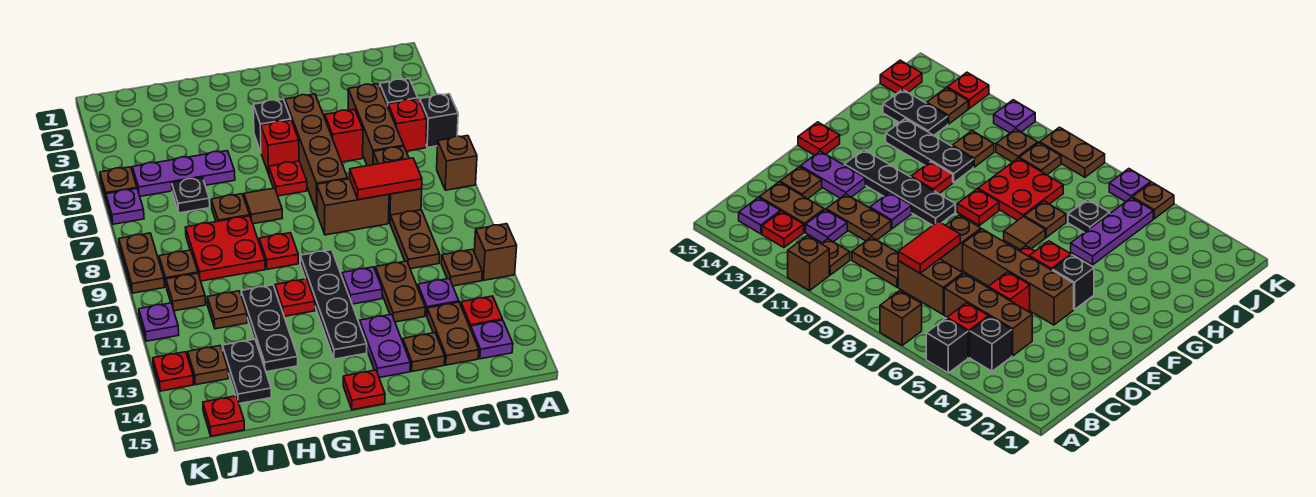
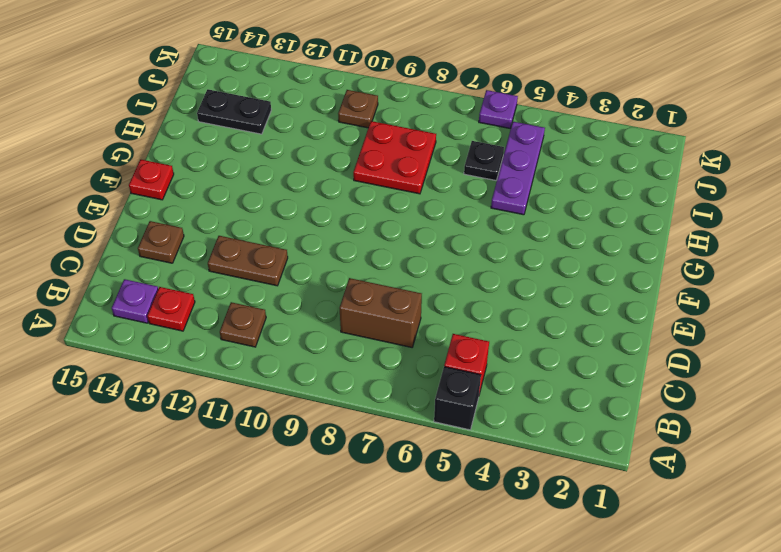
none -> brown 1x1 brick [437,136,477,190]
none -> brown 1x1 brick [474,224,517,280]
none -> black 1x1 brick [380,79,418,106]
none -> brown 1x3 brick [348,84,404,166]

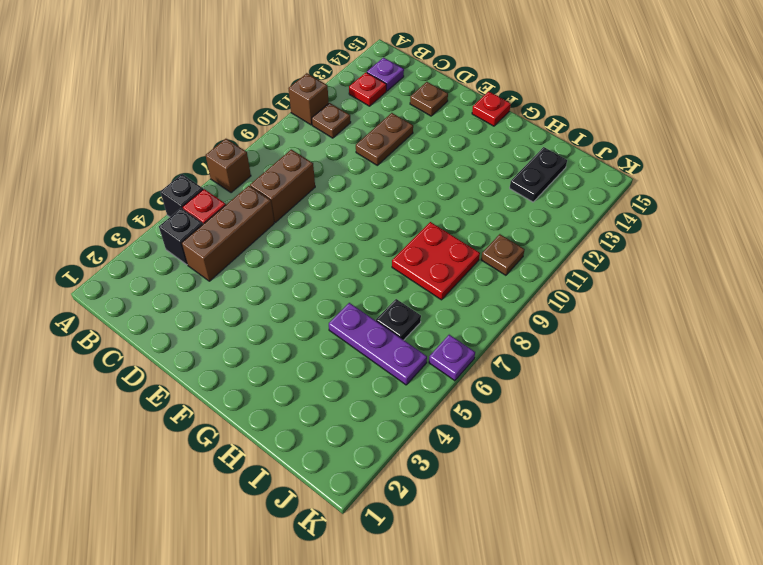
none -> brown 1x2 plate [390,210,440,269]
none -> purple 1x1 plate [418,278,459,316]
none -> brown 1x2 plate [427,302,479,365]
none -> red 1x1 brick [325,109,363,162]

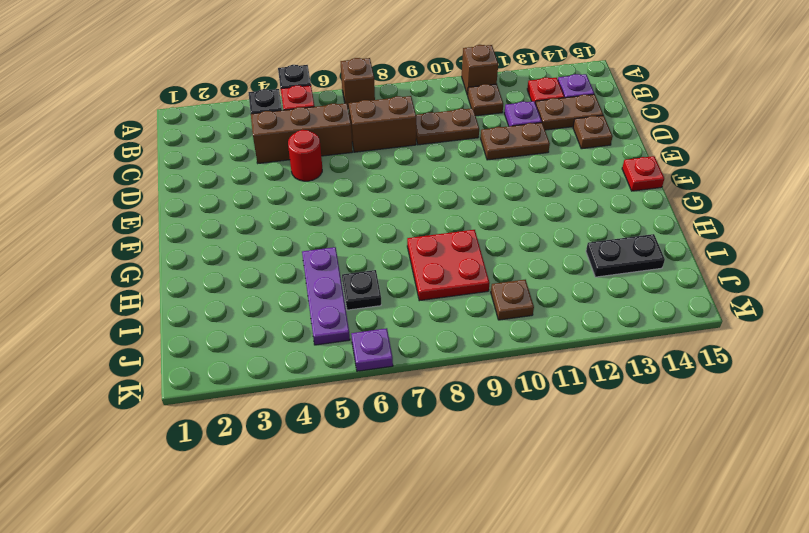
red 1x1 round brick [288,130,322,181] -> red 1x1 brick [325,109,363,162]
none -> brown 1x2 brick [317,179,389,235]
none -> brown 1x4 brick [285,94,348,212]
none -> purple 1x1 plate [342,267,382,304]
none -> purple 1x2 plate [360,314,410,378]

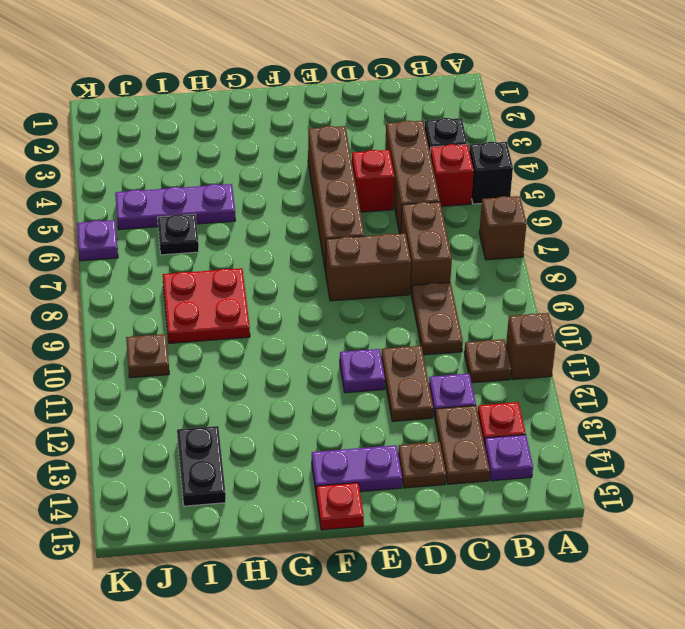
purple 1x2 plate [312,445,402,492] -> purple 1x2 plate turned to [360,314,410,378]
none -> black 1x1 brick [253,99,291,152]
none -> red 1x1 brick [261,120,299,174]
none -> red 1x1 plate [269,161,307,196]
none -> black 1x4 plate [300,250,367,359]

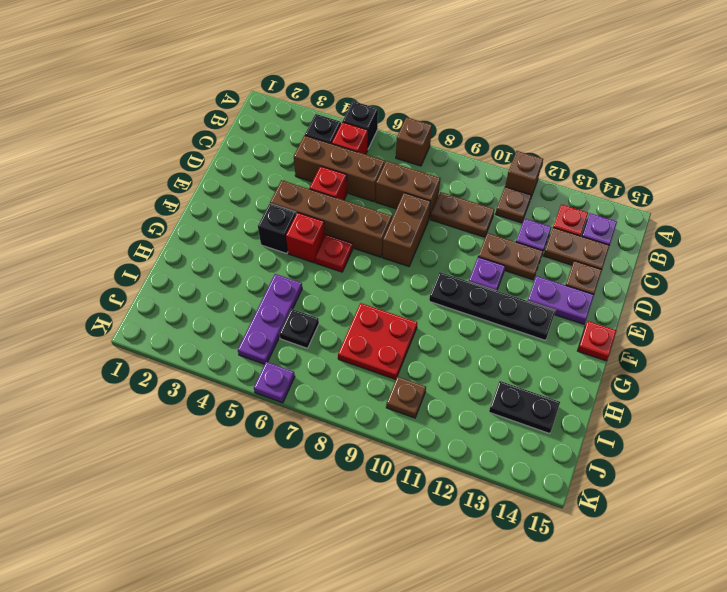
none -> brown 1x1 tile [244,188,282,224]
none -> red 1x1 plate [259,233,298,269]
none -> red 1x1 plate [275,279,315,316]
none -> brown 1x1 plate [211,194,250,222]

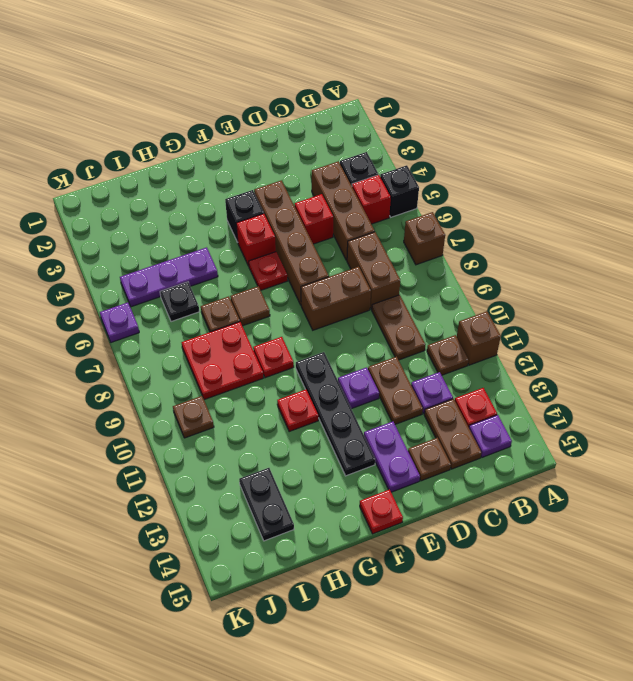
none -> black 1x3 plate [241,285,298,372]
none -> brown 1x1 plate [207,291,247,329]
none -> brown 1x1 plate [159,250,198,285]
none -> brown 1x1 plate [188,345,228,385]

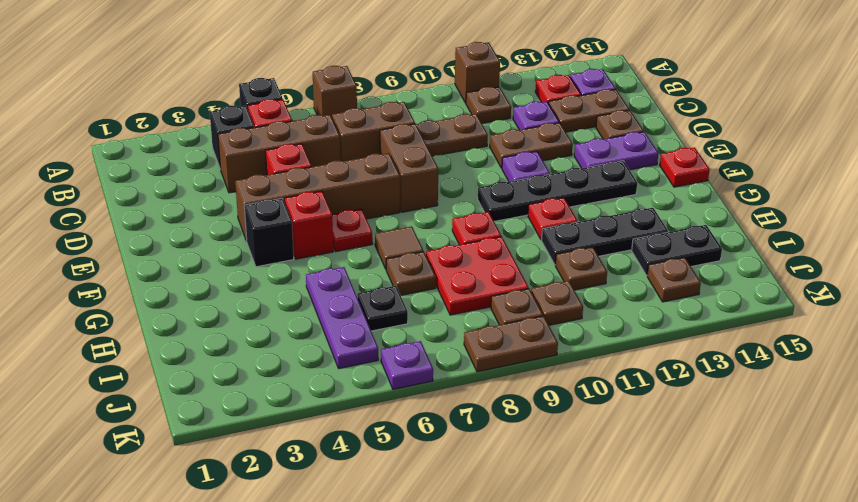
none -> red 1x1 plate [203,396,244,436]
none -> brown 1x1 plate [100,167,137,202]
none -> purple 1x1 plate [139,303,179,341]
none -> red 1x1 plate [153,352,194,391]

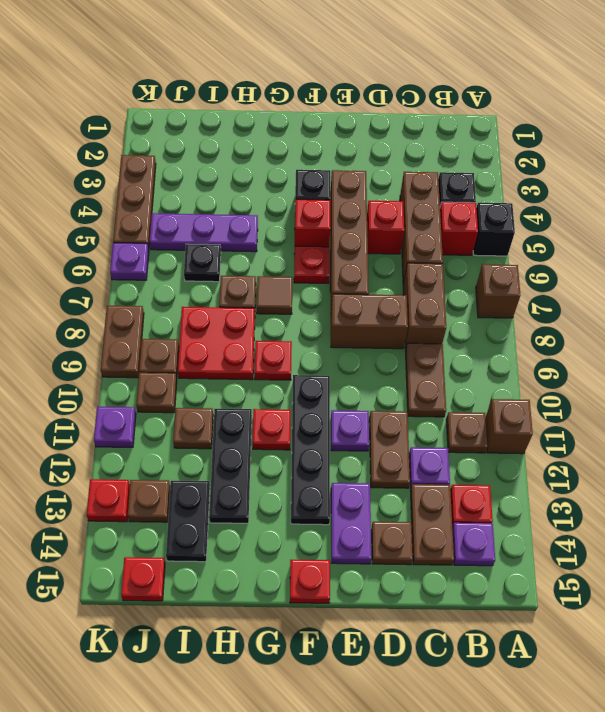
brown 1x3 plate [113,155,156,248] -> brown 1x1 plate [100,167,137,202]
none -> red 1x2 tile [350,158,422,200]

